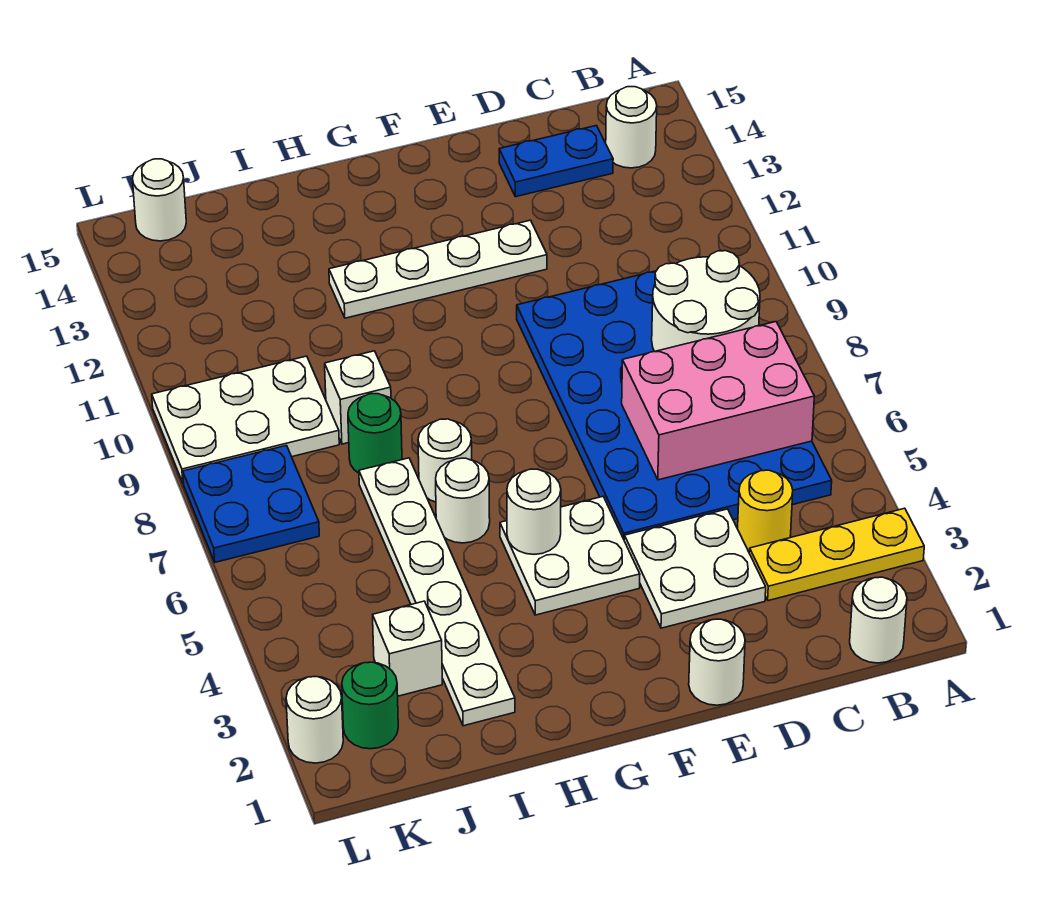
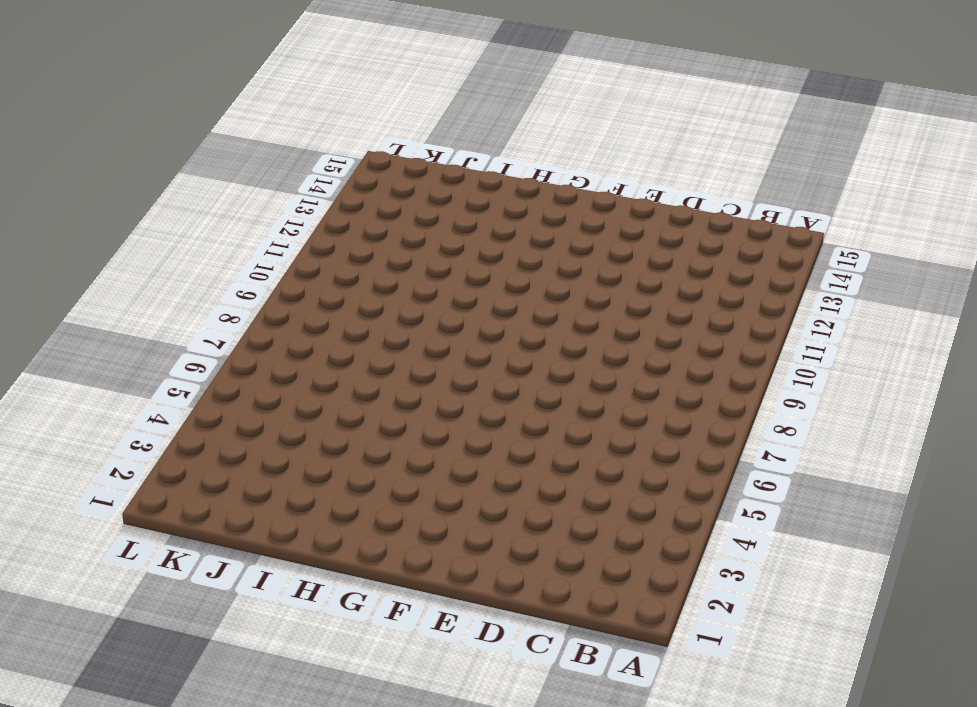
none -> yellow 1x3 plate [749,508,924,601]
none -> white 1x1 round brick [850,577,907,663]
none -> blue 4x6 plate [517,271,832,539]

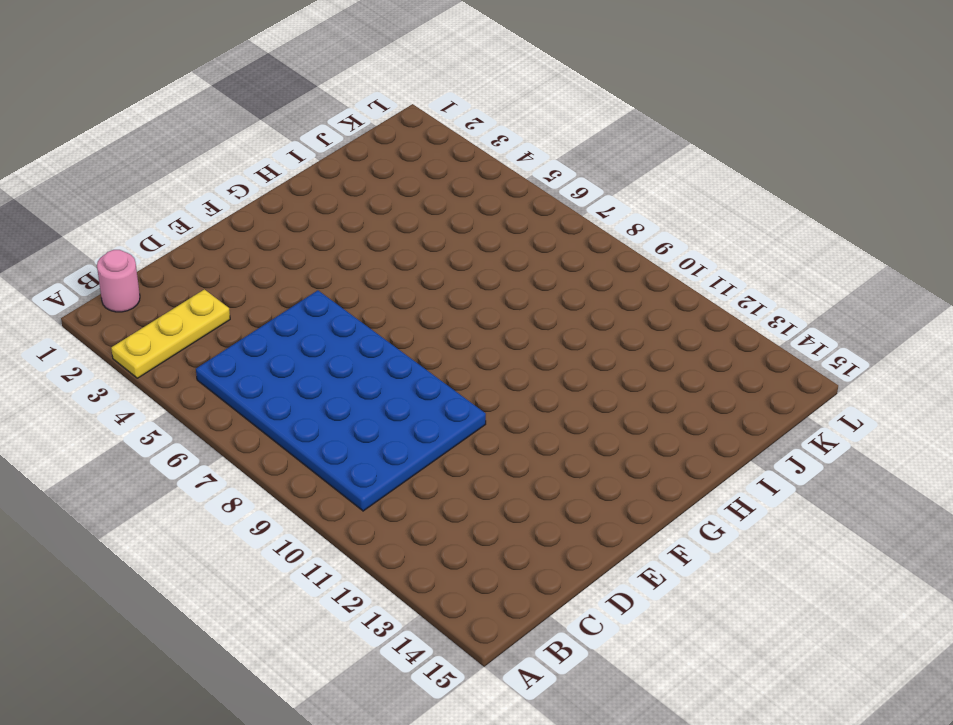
pink 1x1 round brick [97,250,140,312] -> white 1x1 round brick [850,577,907,663]
none -> white 1x1 round brick [606,87,657,168]
none -> yellow 1x1 round brick [738,470,793,552]
none -> blue 1x2 plate [499,126,613,197]

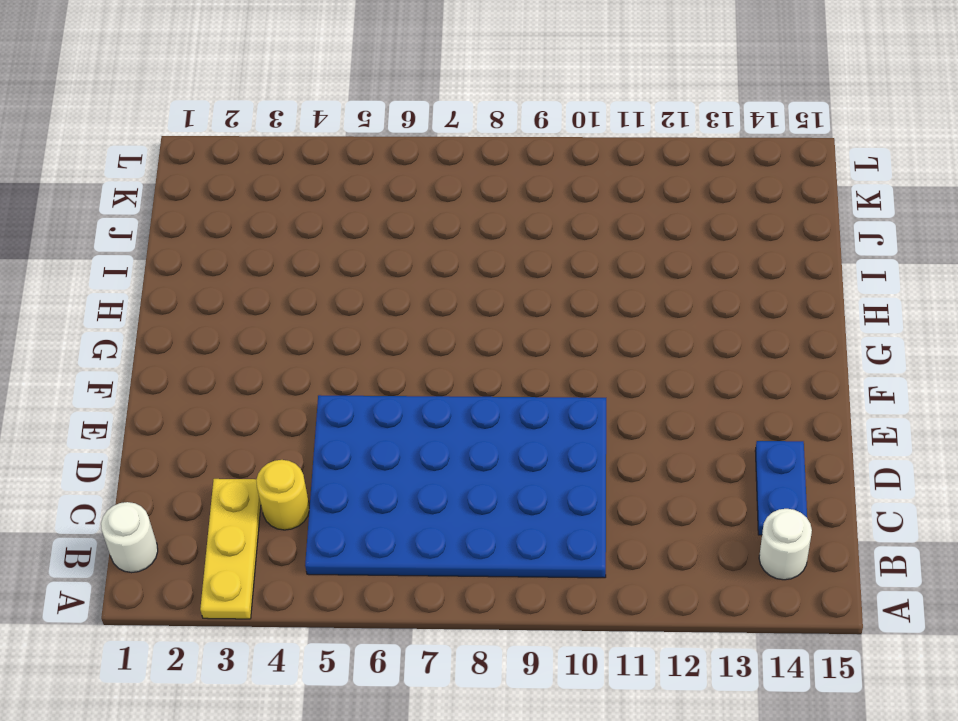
none -> white 2x2 plate [624,509,766,628]
none -> white 1x1 round brick [689,619,745,705]
none -> white 1x4 plate [329,220,547,318]

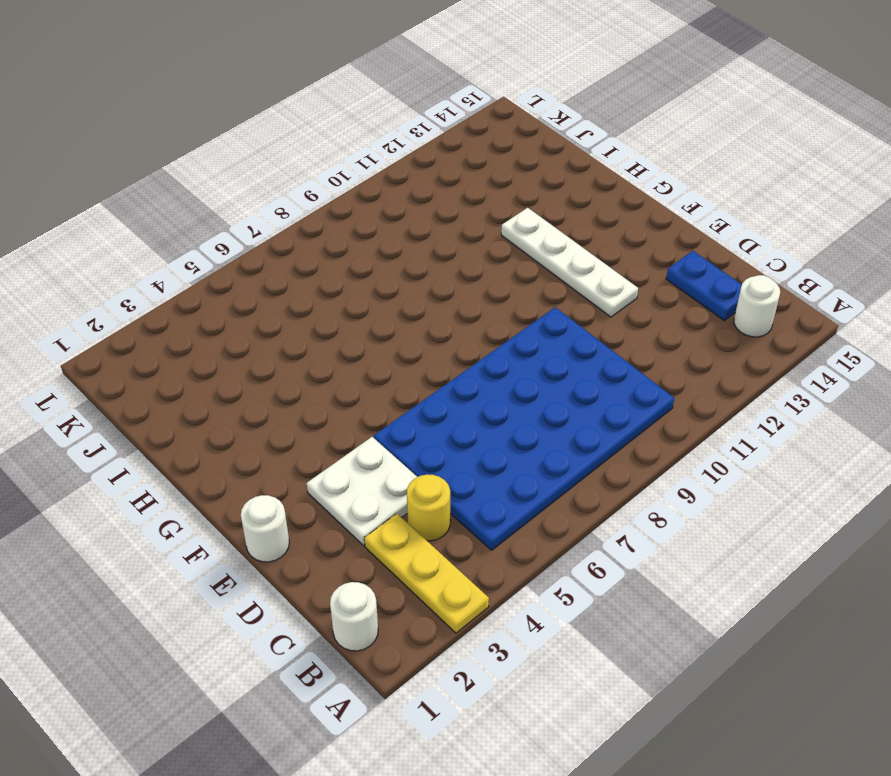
none -> white 2x2 plate [500,497,640,615]
none -> white 1x1 round brick [436,458,490,543]
none -> white 1x1 round brick [418,419,472,502]

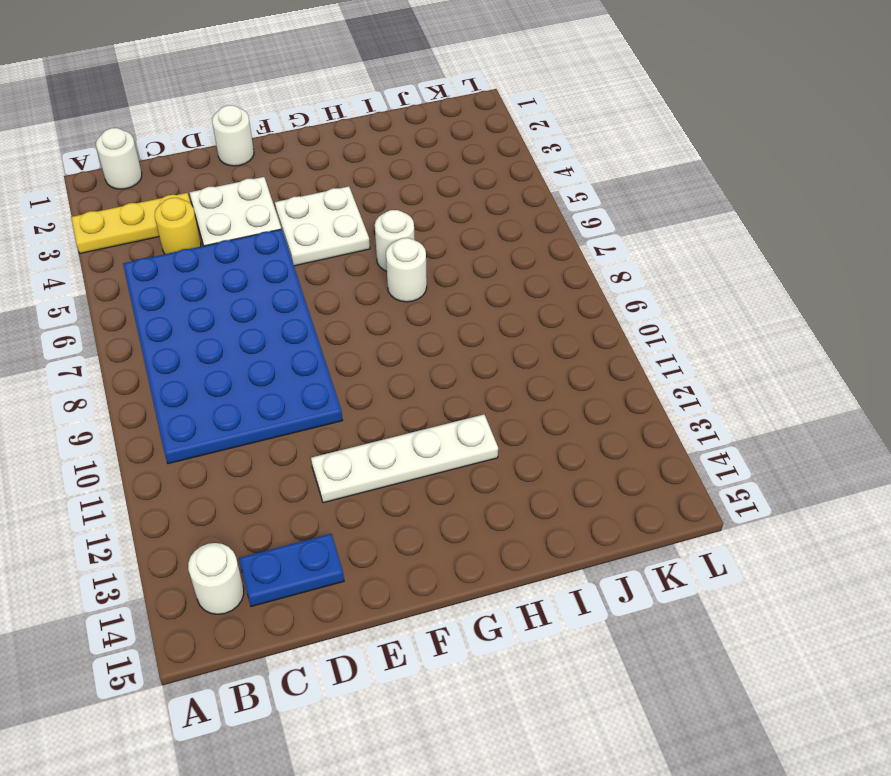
none -> white 1x6 plate [359,458,515,726]
none -> green 1x1 round brick [348,394,402,473]
none -> white 1x1 brick [325,351,391,444]

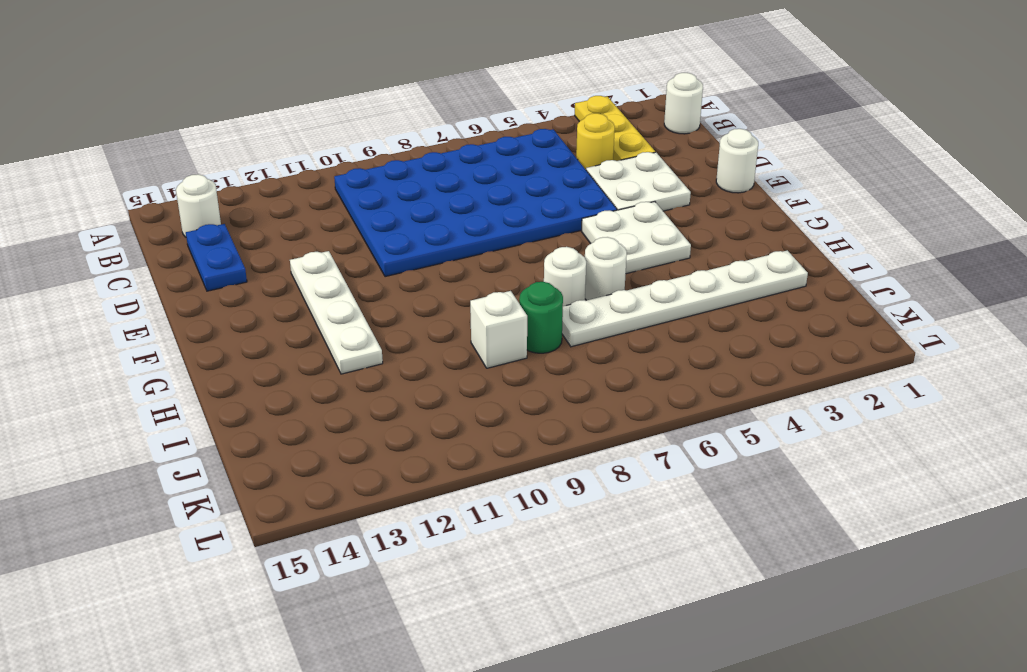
none -> white 1x1 brick [373,601,442,696]
none -> white 2x3 plate [152,356,339,484]
none -> green 1x1 round brick [342,662,398,749]

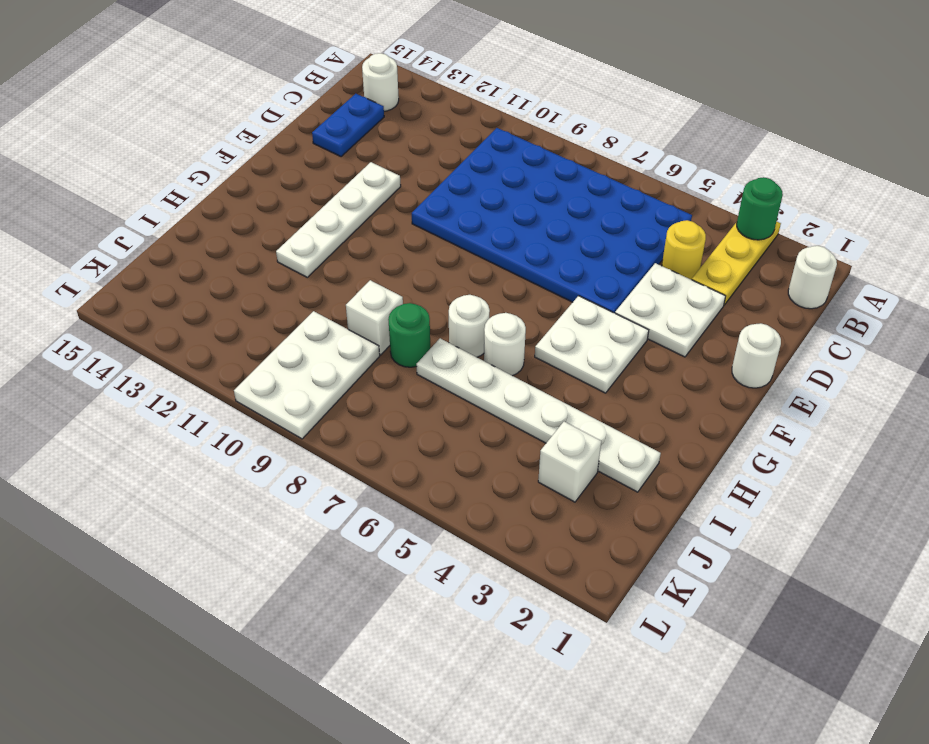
green 1x1 round brick [737,177,783,240] -> green 1x1 round brick moved to [342,662,398,749]
none -> blue 2x2 plate [183,445,319,562]
none -> white 1x1 round brick [132,159,186,241]
none -> white 1x1 round brick [286,677,343,763]

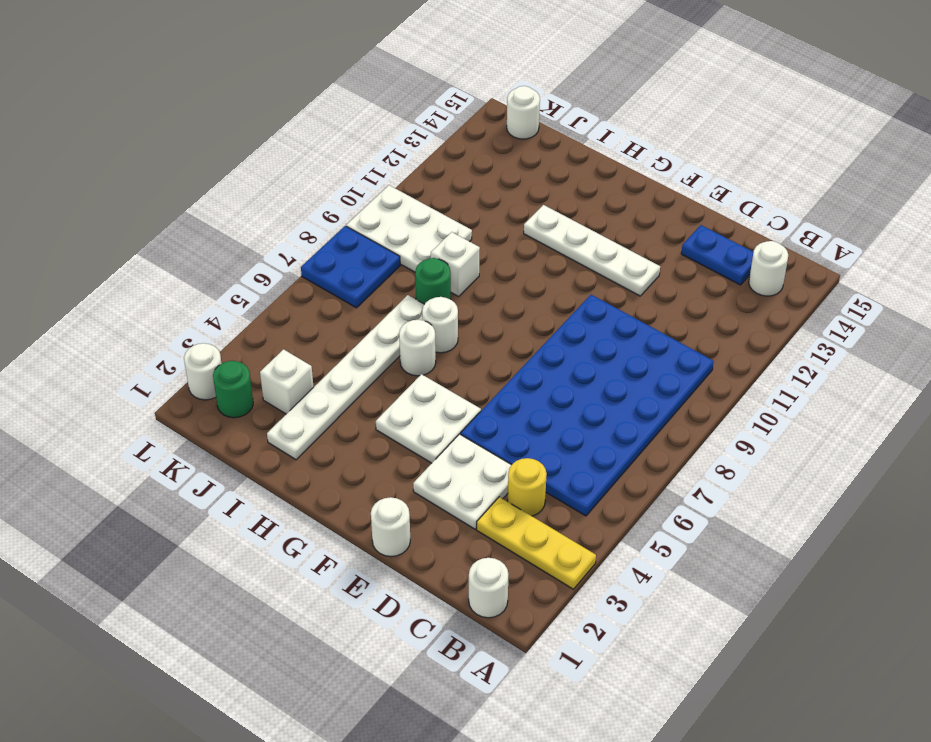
none -> pink 2x3 brick [622,322,814,480]
none -> white 2x2 round brick [652,251,760,352]
none -> white 1x1 round brick [507,469,561,554]

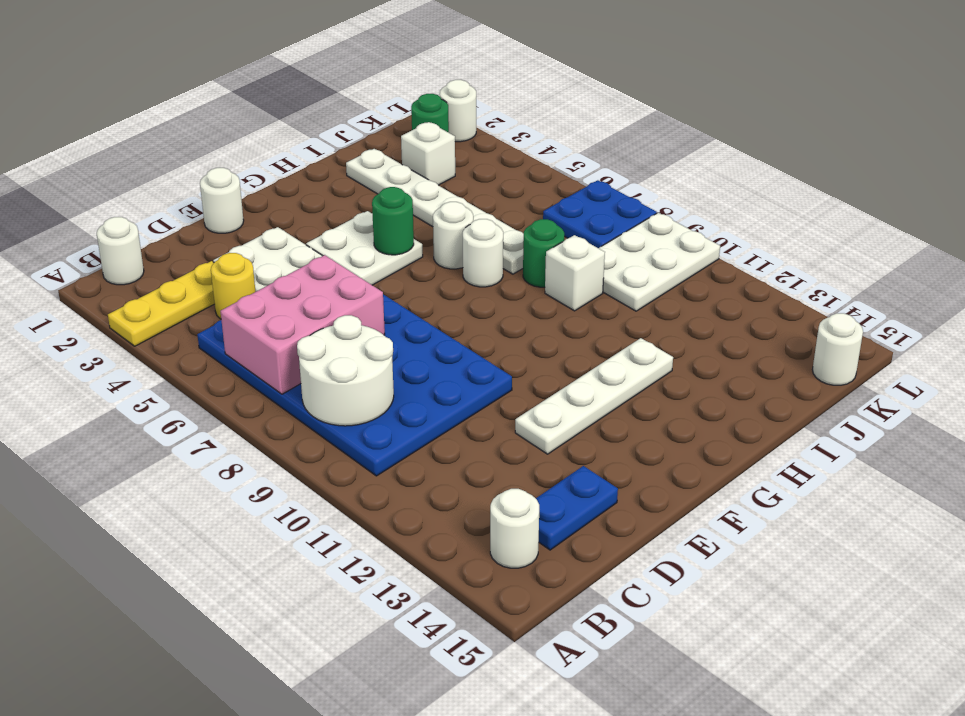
green 1x1 round brick [372,187,414,255] -> white 1x1 round brick [507,469,561,554]

